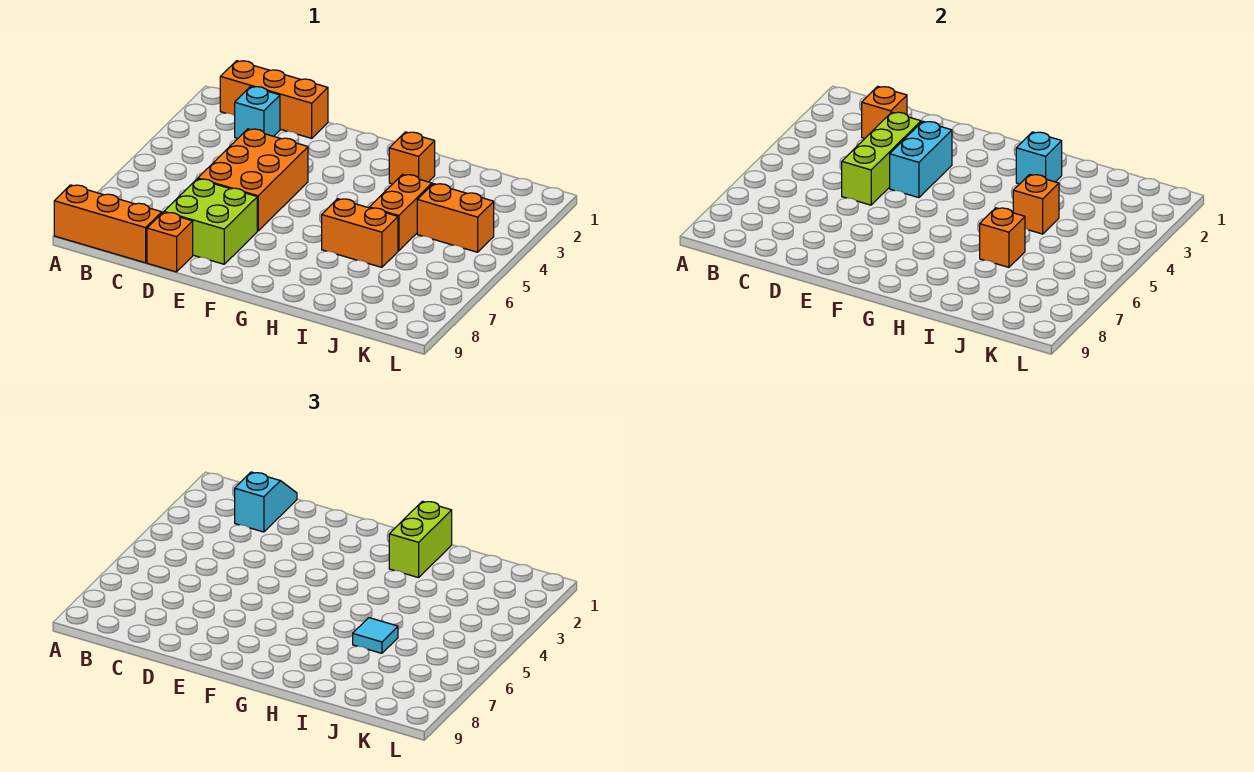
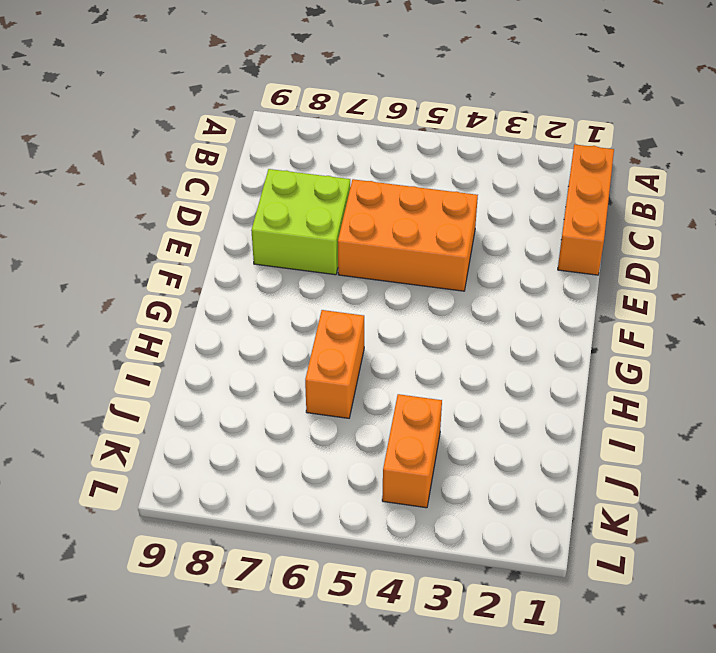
none -> orange 1x3 brick [54,185,162,263]
none -> cyan 1x1 brick [235,86,280,138]
none -> orange 1x1 brick [147,212,193,272]

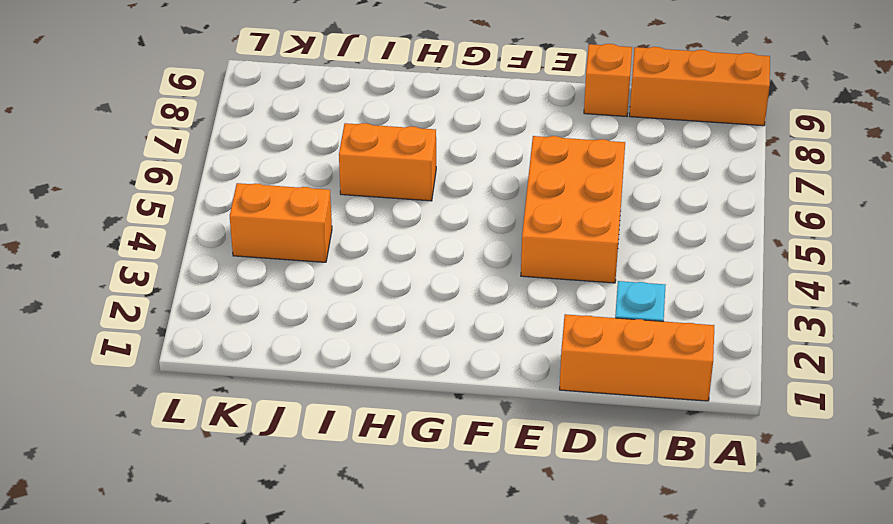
none -> lime 2x2 brick [164,179,257,264]
none -> orange 1x1 brick [389,132,435,184]
none -> orange 1x2 brick [369,174,432,251]

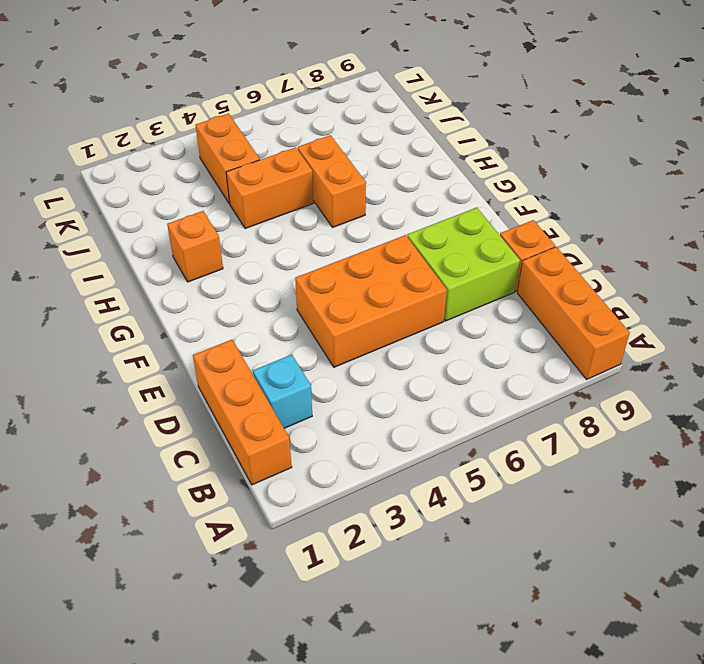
none -> orange 1x1 brick [862,86,907,138]
none -> lime 1x3 brick [842,112,921,205]
none -> cyan 1x2 brick [890,121,952,198]

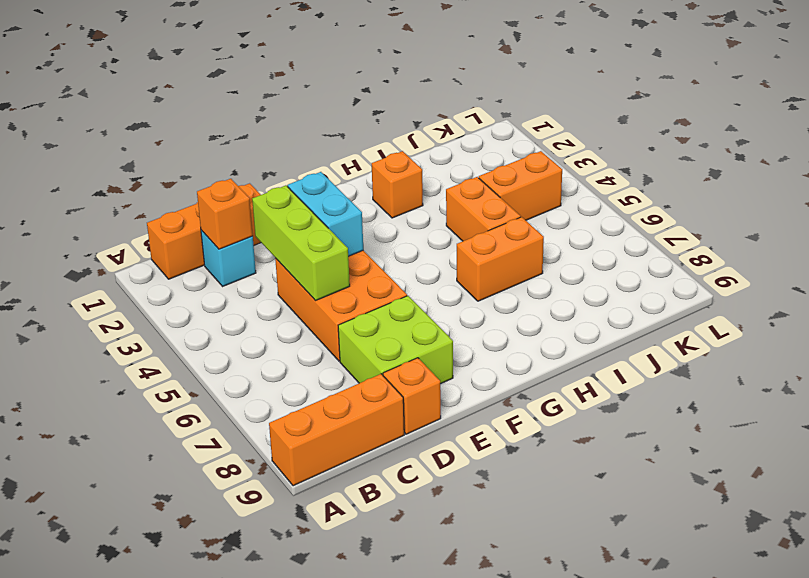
none -> cyan 1x1 brick [1016,132,1062,184]
none -> orange 1x1 brick [1013,174,1059,234]
none -> orange 1x1 brick [980,208,1025,267]

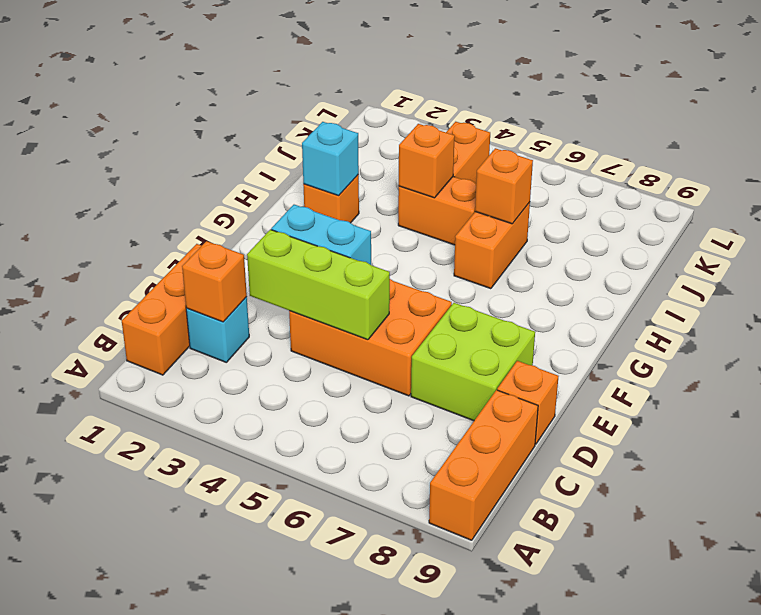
none -> cyan 1x2 slope [235,472,297,532]
none -> lime 1x2 brick [389,501,452,578]
none -> cyan 1x1 tile [353,618,398,653]

